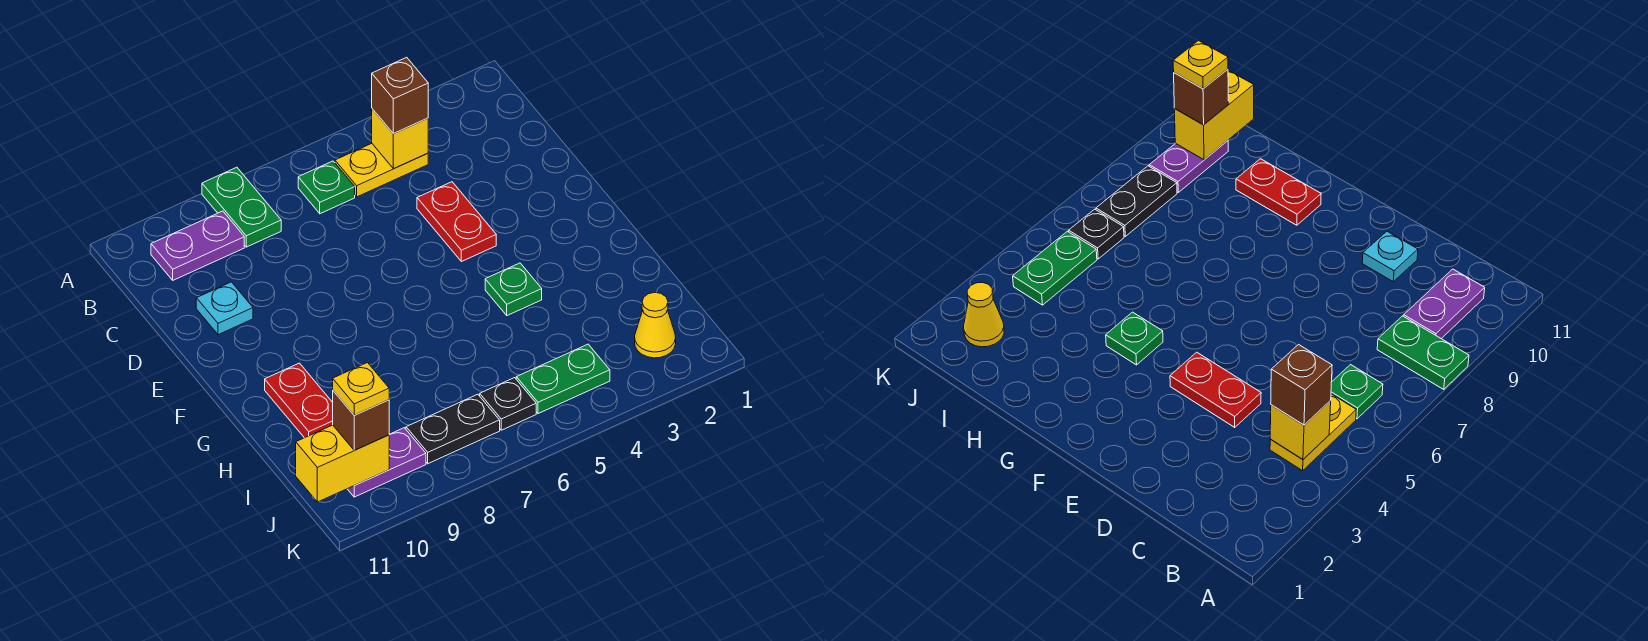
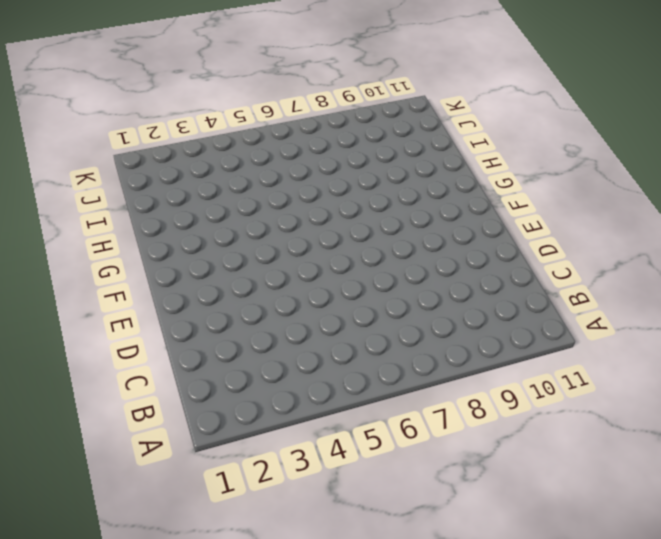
none -> green 1x2 plate [202,167,281,247]
none -> yellow 1x2 plate [335,143,428,197]
none -> green 1x1 plate [298,161,355,214]

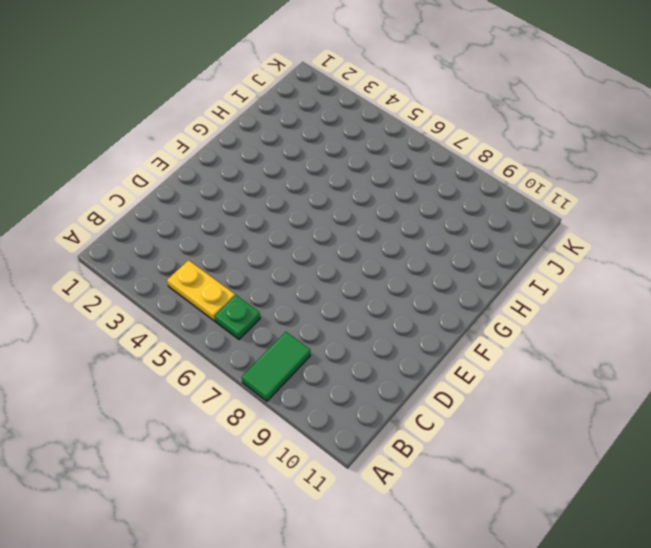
green 1x2 tile [242,332,310,401] -> green 1x2 plate [202,167,281,247]
none -> purple 1x2 plate [151,211,244,280]
none -> red 1x2 plate [417,182,496,262]
none -> cyan 1x1 plate [196,282,253,335]

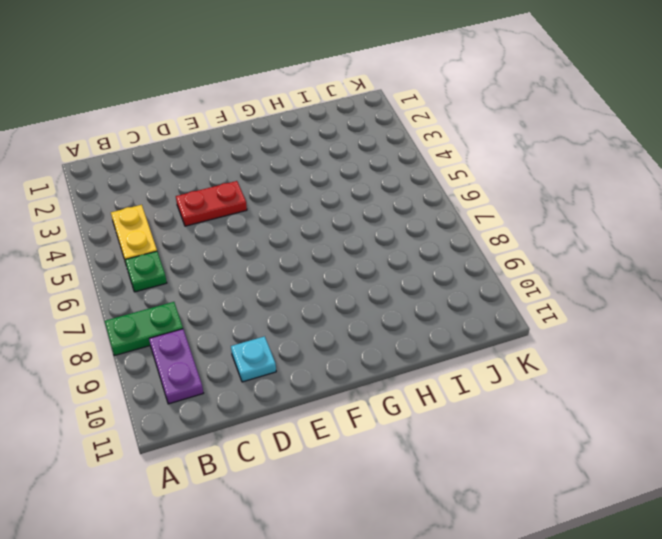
none -> green 1x1 plate [485,263,542,316]
none -> red 1x2 plate [265,363,333,438]
none -> yellow 1x1 cone [635,292,676,358]

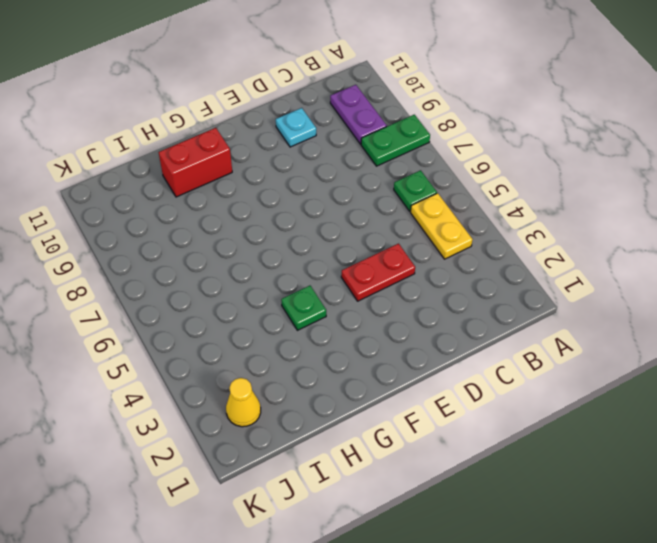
red 1x2 brick [159,128,232,197] -> red 1x2 plate [265,363,333,438]
none -> green 1x2 plate [516,344,610,414]
none -> black 1x1 plate [480,378,536,430]
none -> black 1x2 plate [406,394,500,464]

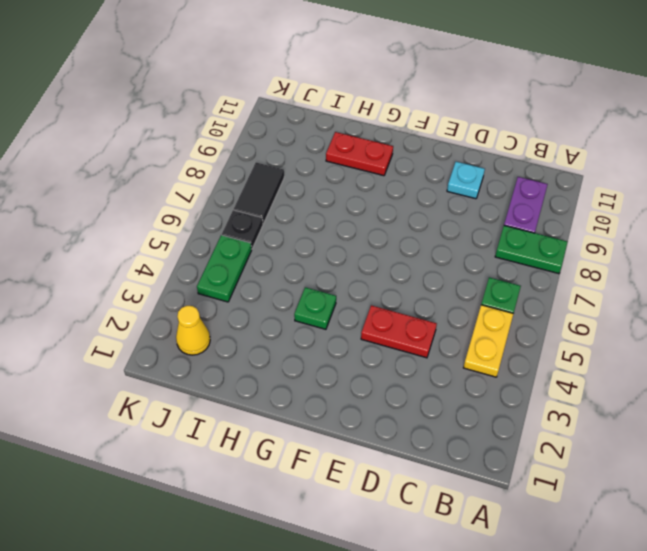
black 1x2 tile [234,162,284,224] -> black 1x2 plate [406,394,500,464]
none -> purple 1x2 plate [348,428,426,497]
none -> yellow 1x1 brick [372,109,428,169]
none -> yellow 1x2 brick [296,425,389,502]

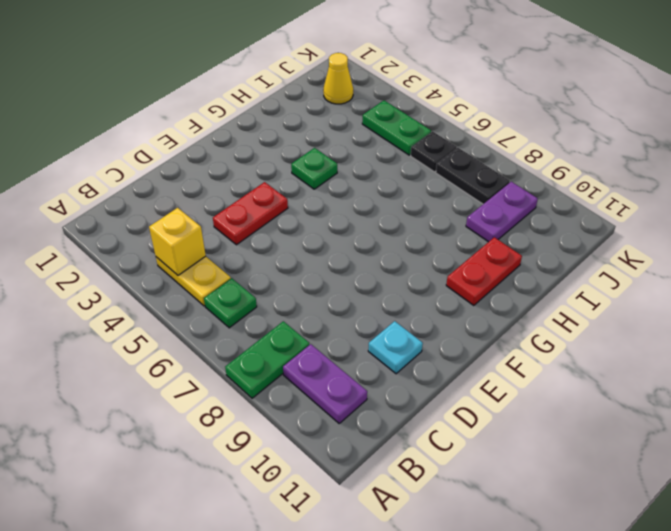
purple 1x2 plate [466,182,538,242] -> purple 1x2 plate turned to [348,428,426,497]
none -> yellow 1x2 brick [296,425,389,502]
none -> brown 1x1 brick [372,57,428,134]
none -> brown 1x1 brick [333,391,389,450]

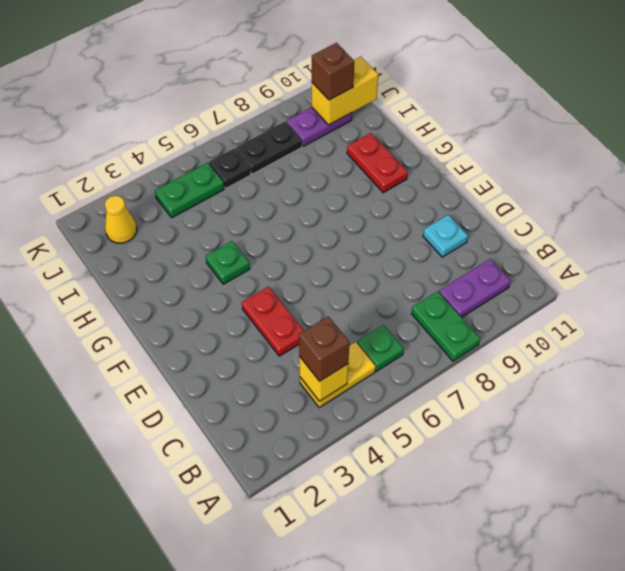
none -> yellow 1x1 plate [333,363,389,415]

